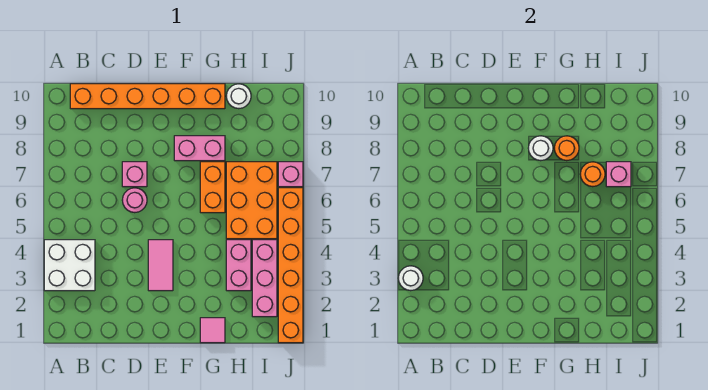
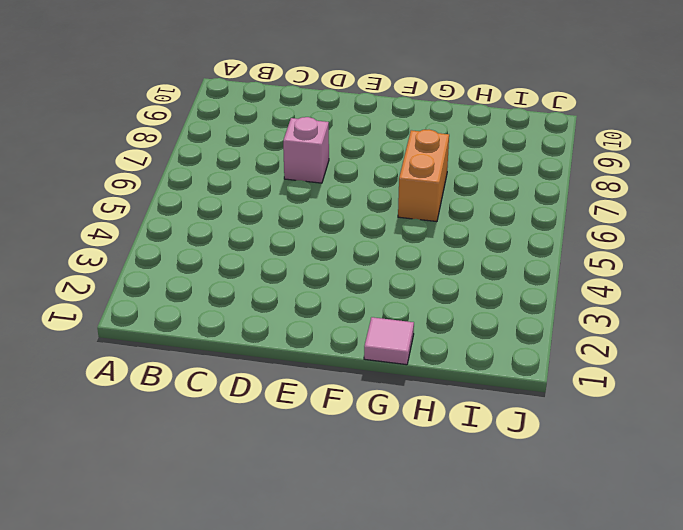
none -> white 2x2 brick [44,240,95,291]
none -> orange 1x6 brick [70,84,225,109]
none -> pink 1x1 round brick [122,188,147,213]

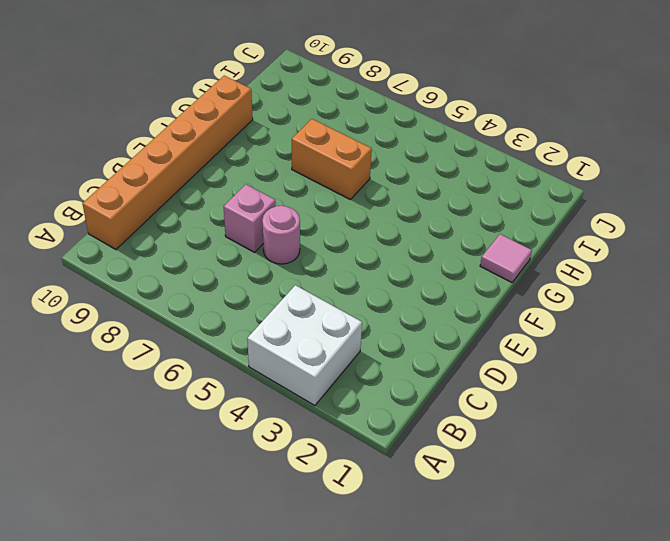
none -> pink 1x2 tile [148,240,173,291]
none -> pink 1x2 brick [174,136,225,161]
none -> pink 1x2 brick [226,240,251,291]

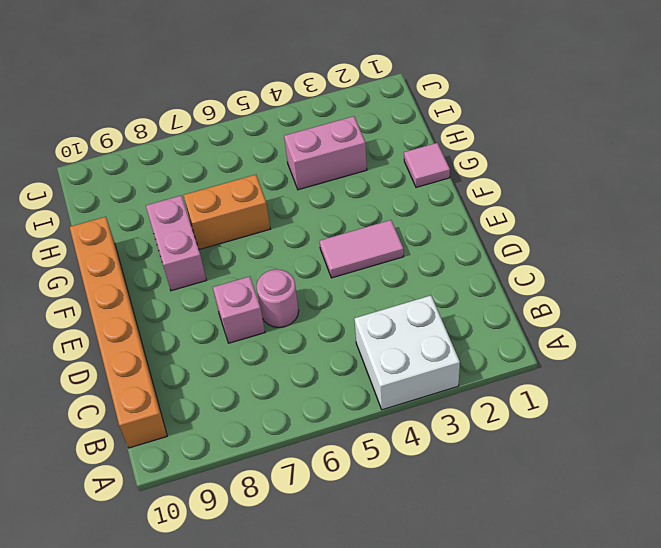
none -> orange 2x3 brick [226,162,277,239]
none -> white 1x1 round brick [226,84,251,109]
none -> pink 1x3 brick [252,240,277,317]

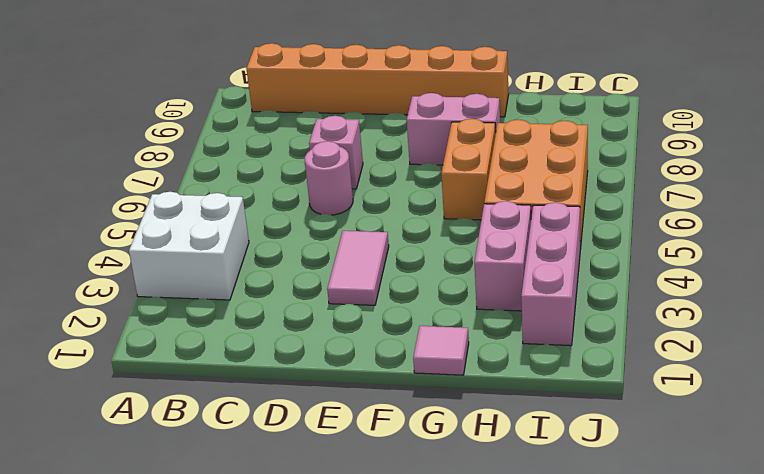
none -> white 1x1 round brick [226,84,251,109]
none -> orange 1x6 brick [278,188,303,343]
none -> pink 1x1 brick [278,162,303,187]

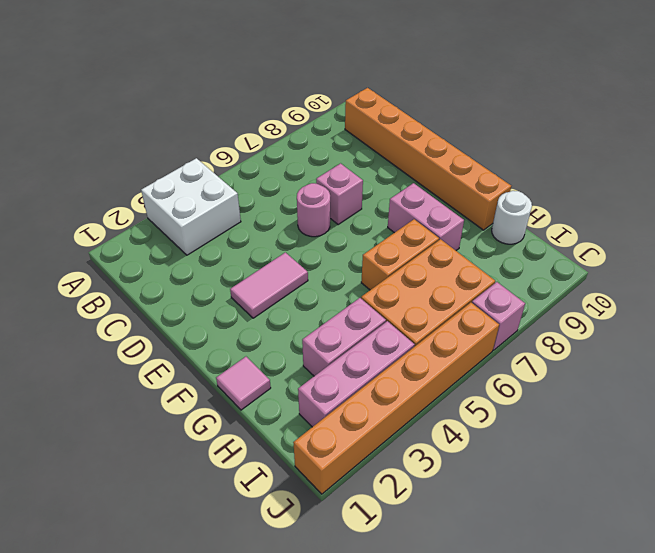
none -> white 1x1 round brick [398,266,423,291]
none -> white 1x1 round brick [528,136,553,161]
none -> orange 1x1 round brick [554,136,579,161]

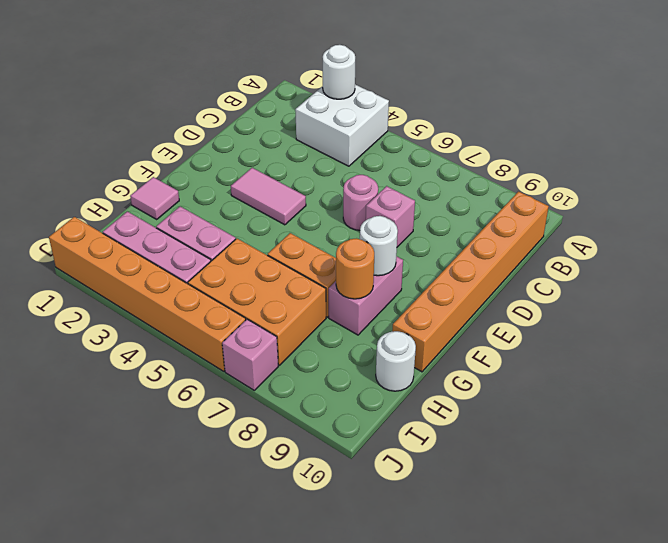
none -> orange 1x1 round brick [580,162,605,187]
none -> pink 1x1 brick [606,162,631,187]

